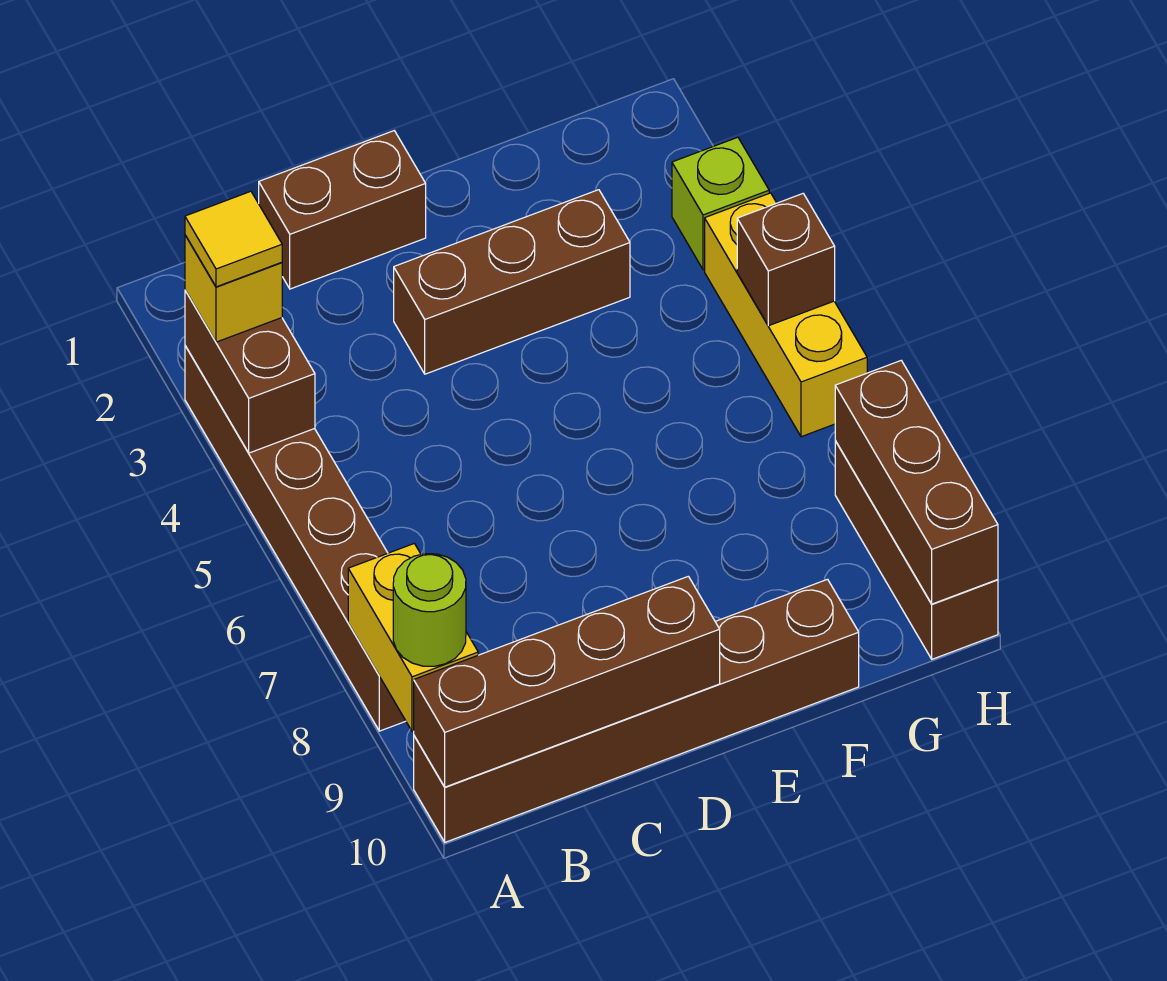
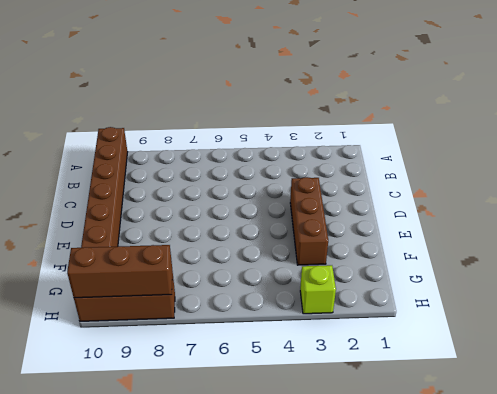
none -> brown 1x6 brick [185,346,406,731]
none -> brown 1x2 brick [259,131,426,289]
none -> yellow 1x3 brick [705,193,867,437]

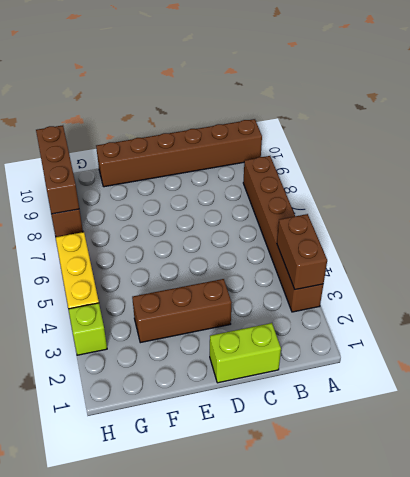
lime 1x2 brick [210,323,281,383] -> brown 1x2 brick [259,131,426,289]
none -> yellow 1x2 brick [348,544,478,731]
none -> brown 1x4 brick [414,576,720,787]
none -> brown 1x1 brick [737,194,835,326]

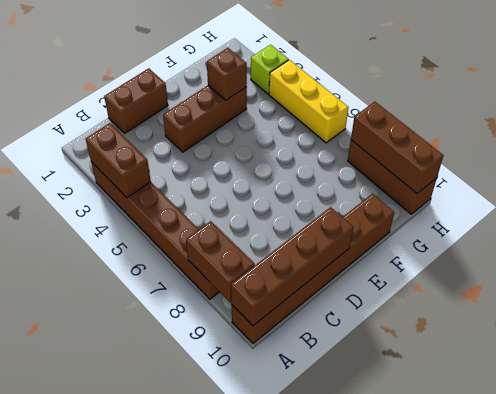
brown 1x2 brick [186,221,255,302] -> yellow 1x2 brick [348,544,478,731]
brown 1x1 brick [207,48,247,100] -> brown 1x1 brick moved to [737,194,835,326]
none -> yellow 1x1 brick [185,235,282,342]
none -> lime 1x1 round brick [393,554,466,666]
none -> yellow 1x1 tile [185,191,282,287]

